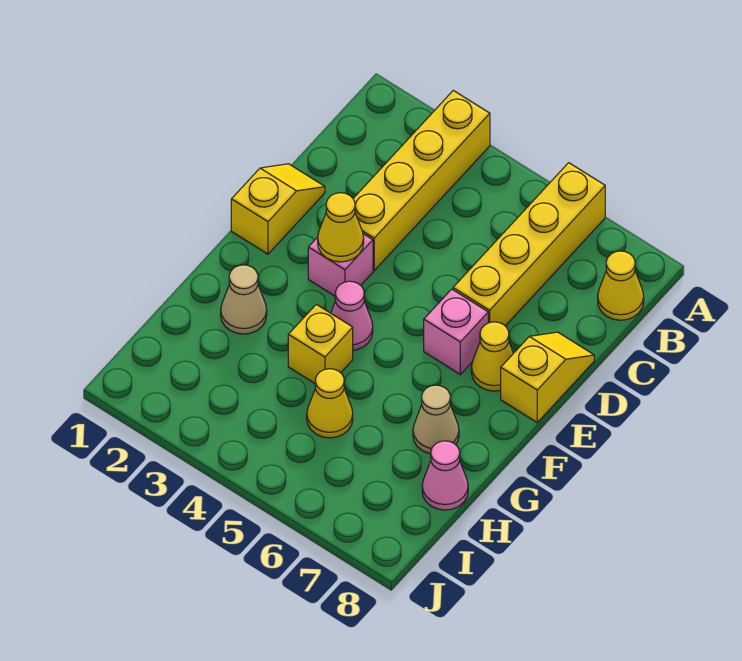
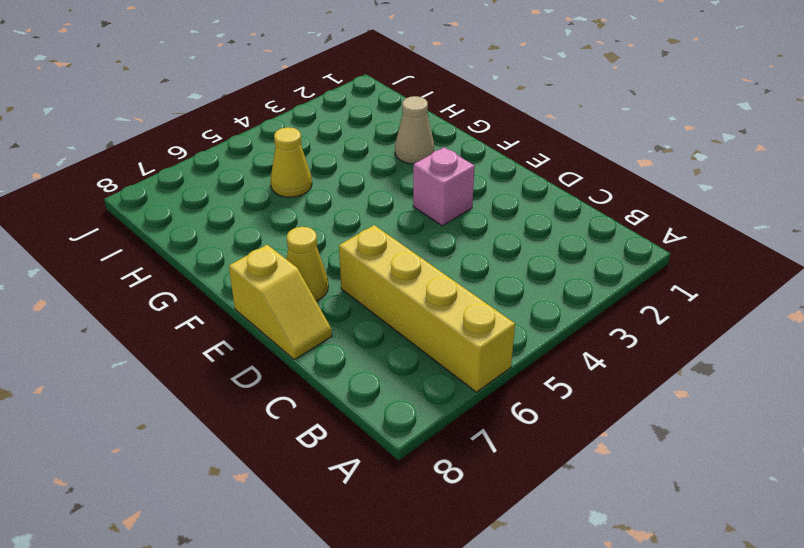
none -> yellow 1x4 brick [353,91,490,271]
none -> yellow 1x1 cone [598,251,644,320]
none -> yellow 1x2 slope [231,164,325,254]

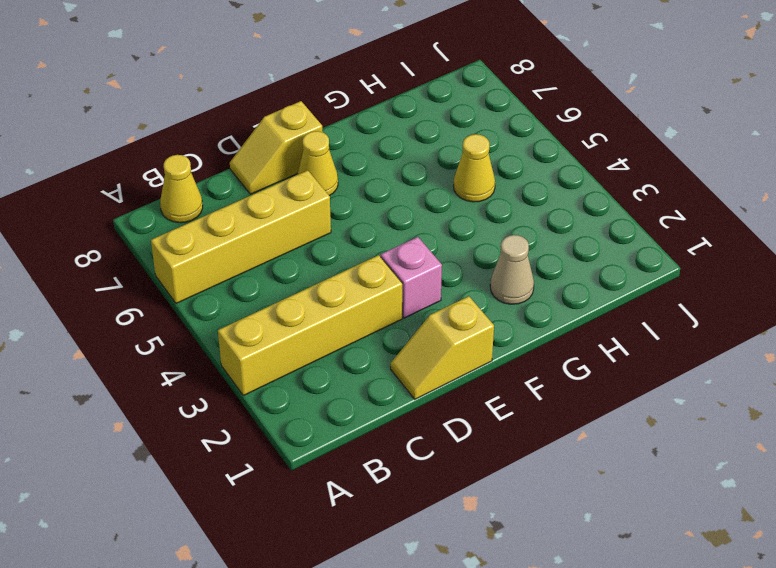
none -> pink 1x1 brick [424,289,488,374]
none -> pink 1x1 cone [331,281,373,350]
none -> yellow 1x1 brick [288,304,353,383]

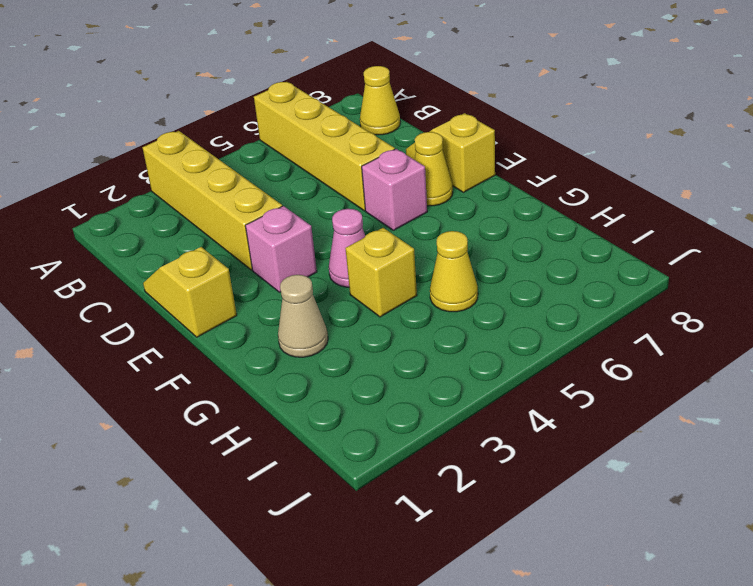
none -> tan 1x1 cone [413,385,459,454]
none -> pink 1x1 cone [422,441,468,510]
none -> yellow 1x1 cone [318,193,364,262]

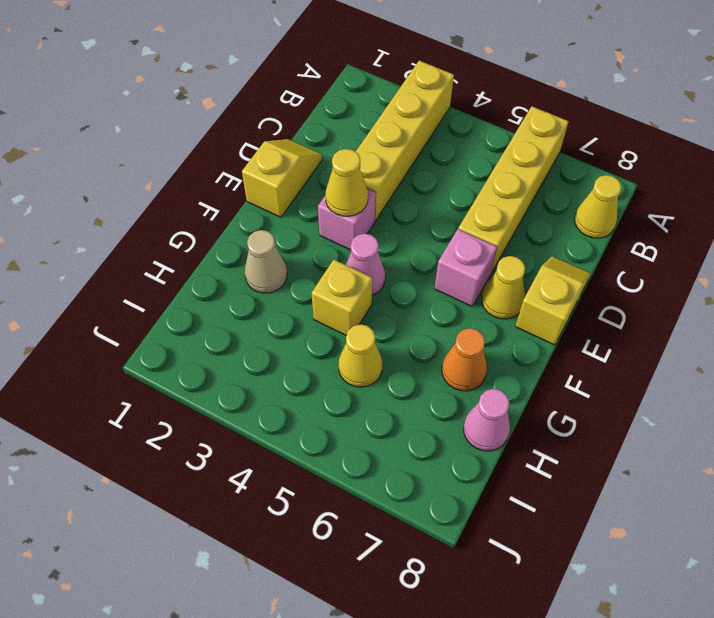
orange 1x1 cone [442,328,487,391] -> tan 1x1 cone [413,385,459,454]

